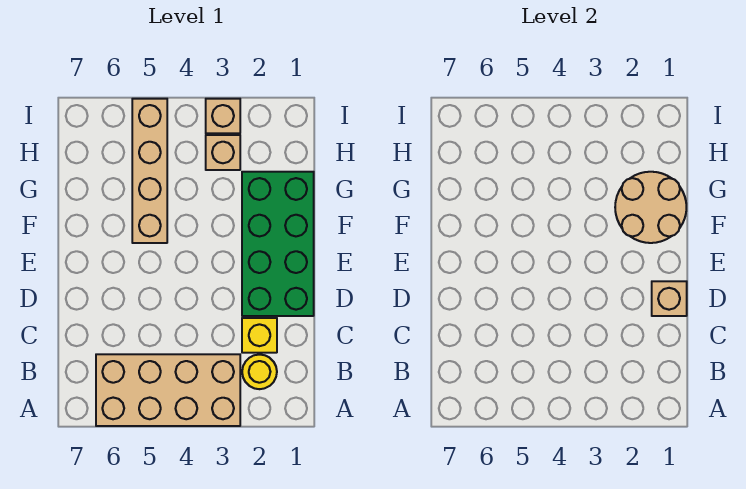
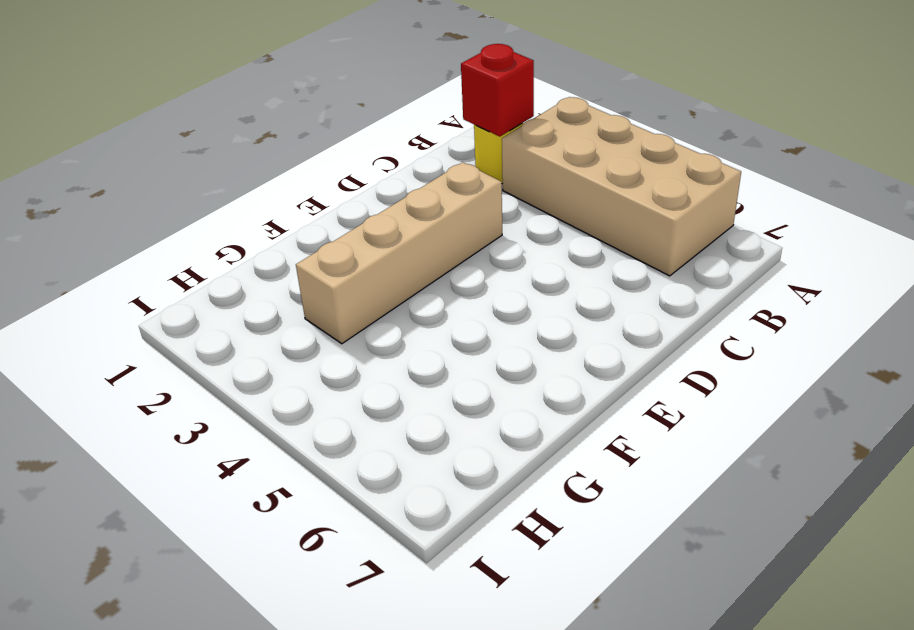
red 1x1 brick [461,44,534,137] -> none
tan 1x4 brick [296,162,502,344] -> tan 1x4 brick moved to [132,99,167,243]
none -> yellow 1x1 brick [242,318,277,353]
none -> green 2x4 brick [242,172,314,316]

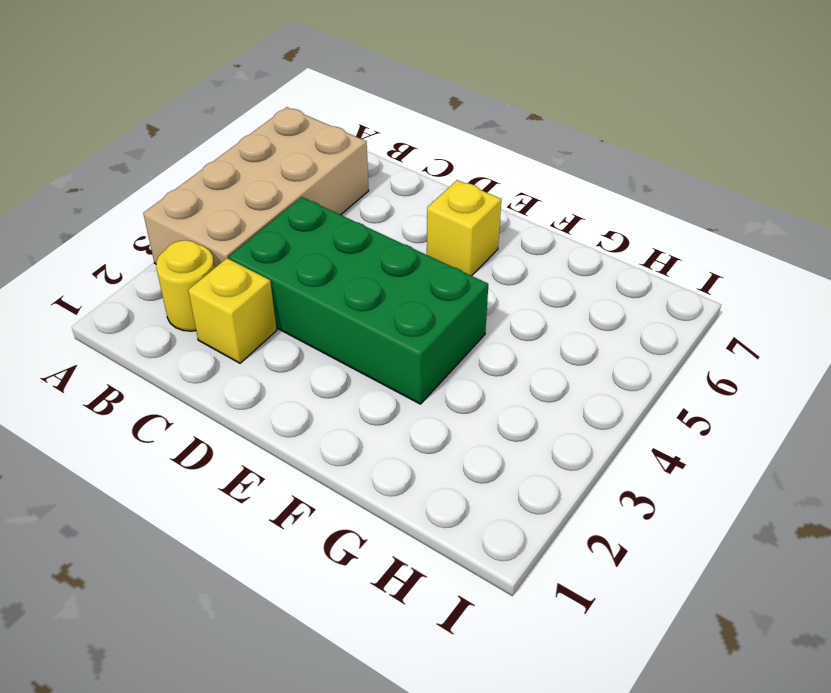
green 2x4 brick [229,197,488,404] -> green 2x4 brick moved to [242,172,314,316]
yellow 1x1 brick [427,180,501,276] -> none
none -> tan 1x4 brick [132,99,167,243]
none -> tan 1x1 brick [206,135,240,170]

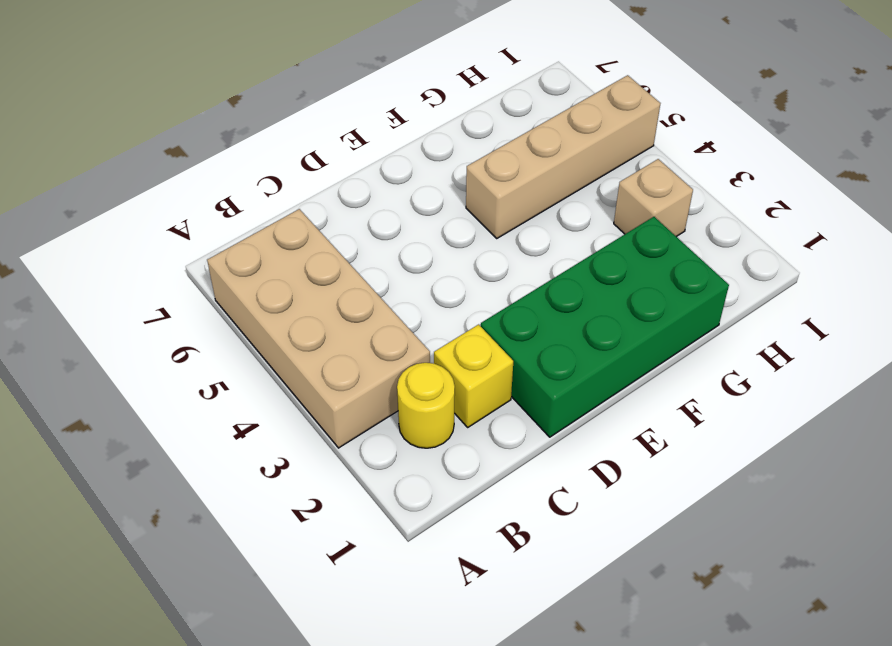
none -> tan 1x1 brick [206,99,240,133]
none -> tan 1x1 brick [652,281,687,316]

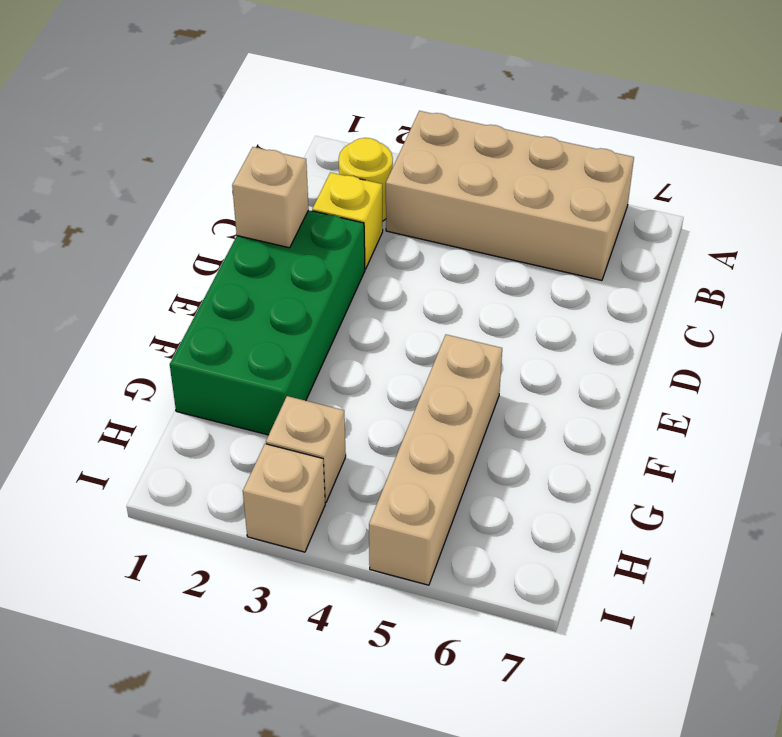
none -> tan 2x2 round brick [615,172,686,243]

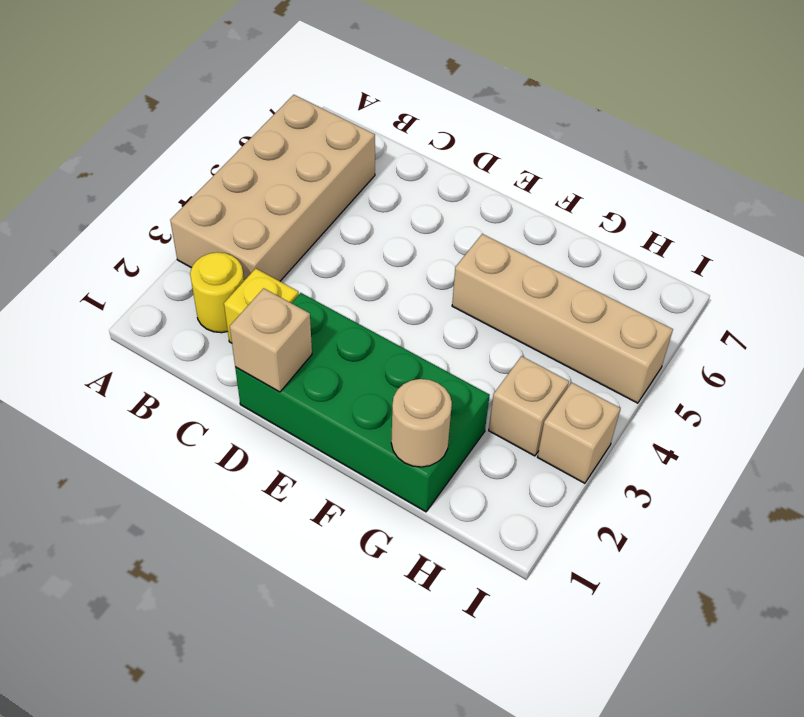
tan 1x1 round brick [391,379,452,467] -> tan 2x2 round brick [615,172,686,243]

